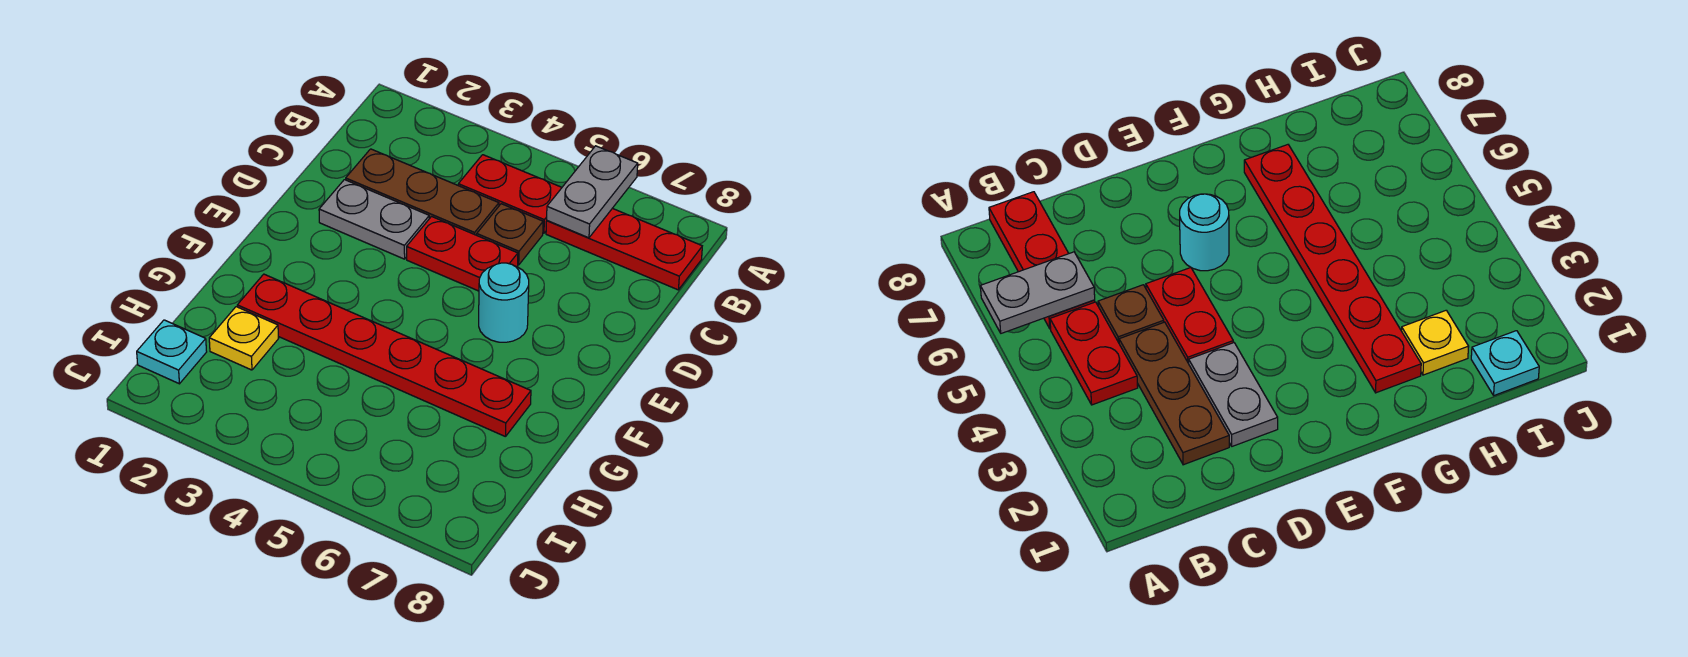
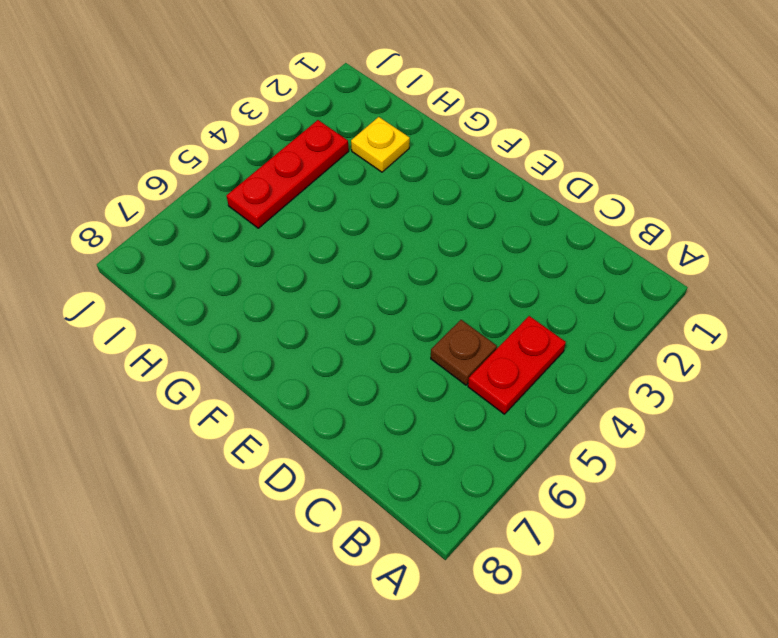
red 1x3 plate [227,120,349,228] -> red 1x3 plate moved to [546,208,702,290]
none -> brown 1x3 plate [346,149,499,235]
none -> grey 1x2 plate [319,180,429,259]

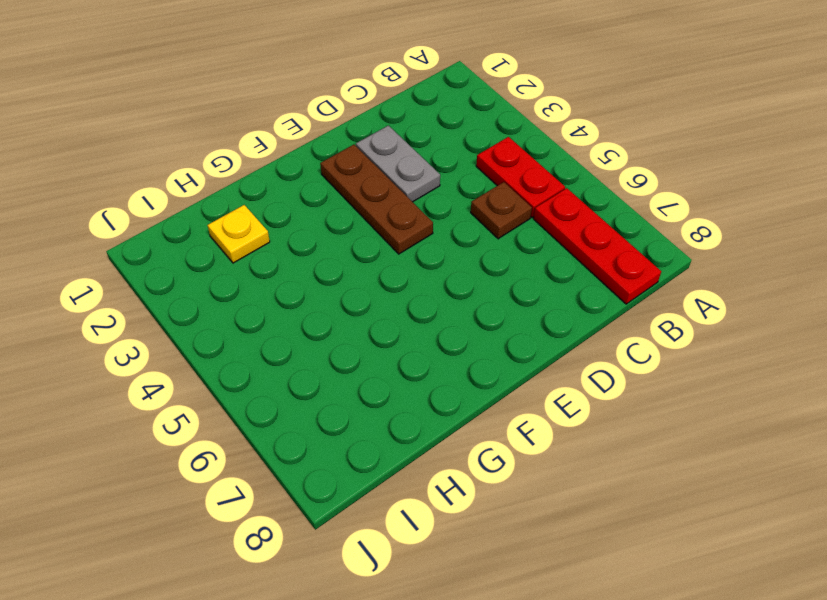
brown 1x3 plate [320,145,433,254] -> brown 1x3 plate moved to [346,149,499,235]
none -> red 1x2 plate [407,217,518,291]
none -> cyan 1x1 round brick [479,263,529,342]

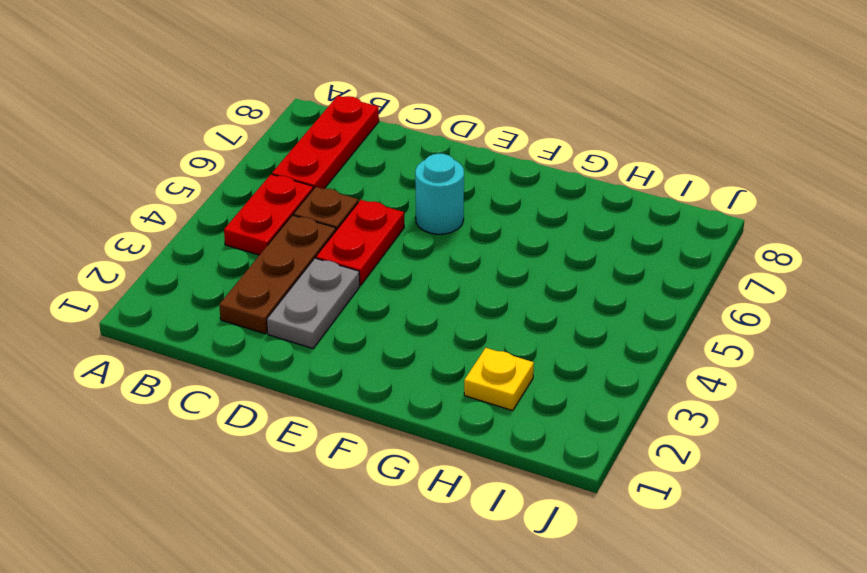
none -> red 1x6 plate [237,274,531,437]
none -> cyan 1x1 plate [137,320,207,384]

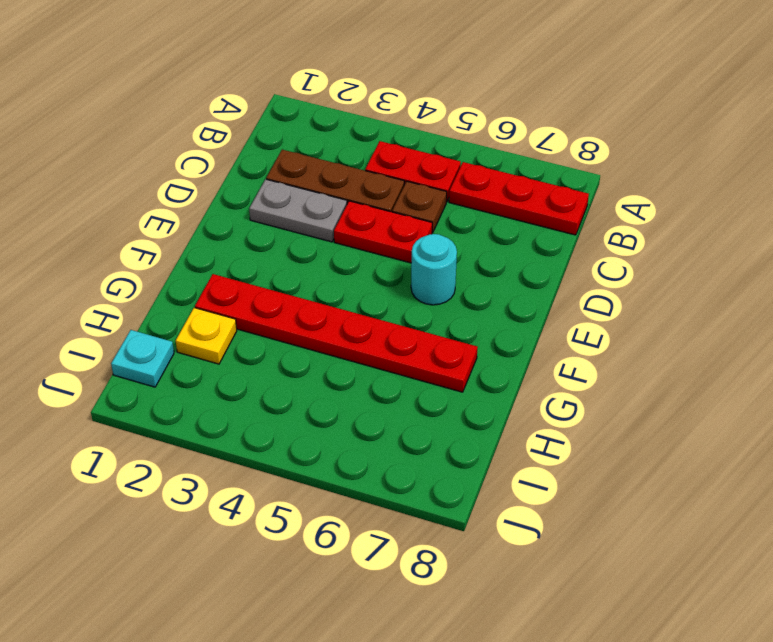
none -> grey 1x2 plate [547,146,638,238]

